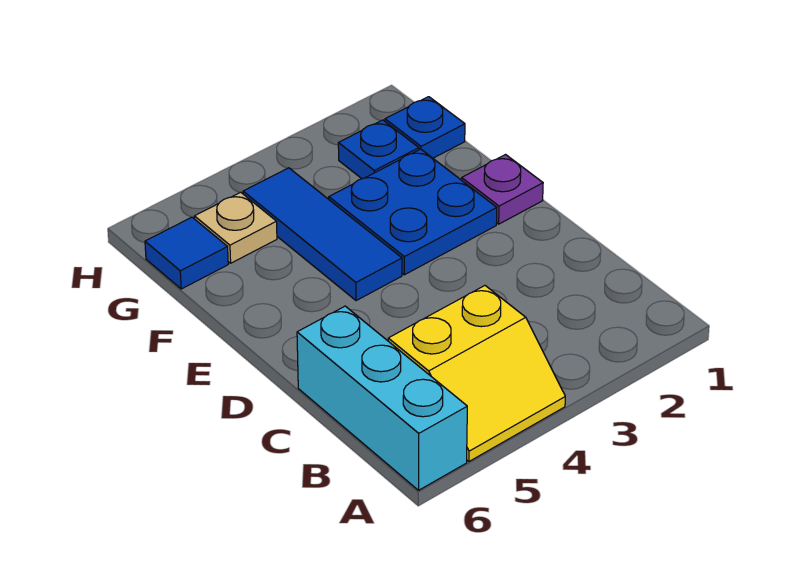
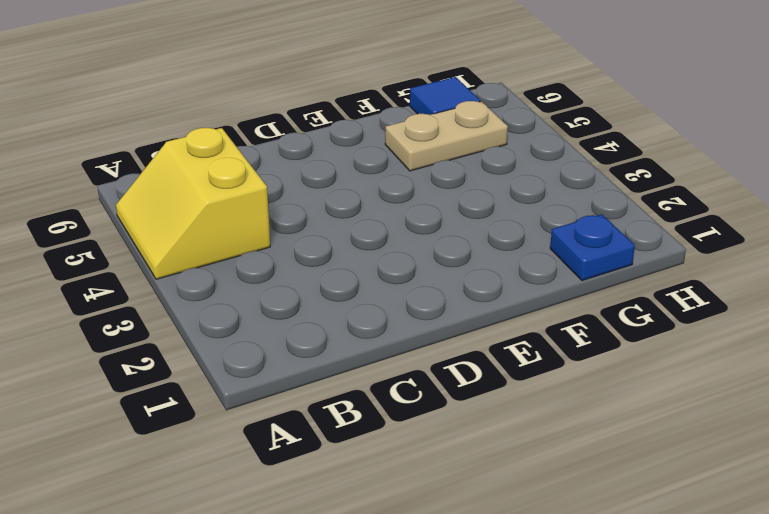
tan 1x2 plate [385,101,508,171] -> tan 1x1 plate [194,192,277,263]
none -> cyan 1x3 brick [297,306,467,490]
none -> purple 1x1 plate [462,155,543,224]

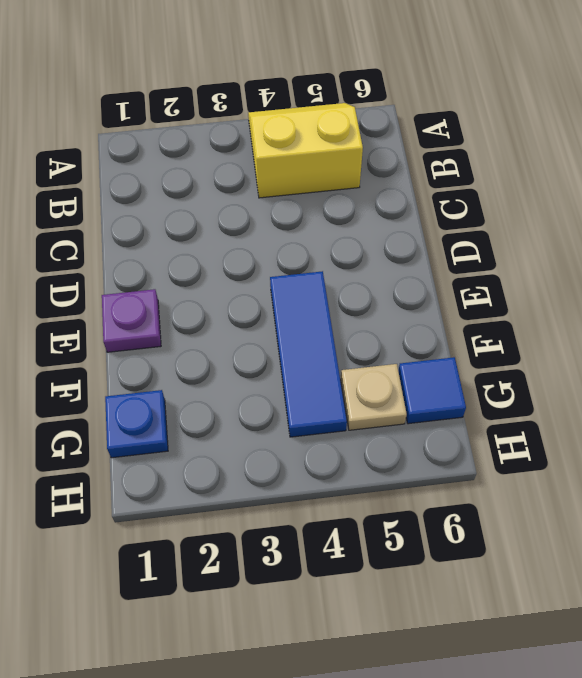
none -> cyan 1x3 brick [297,306,467,490]
none -> blue 2x2 plate [329,149,497,275]

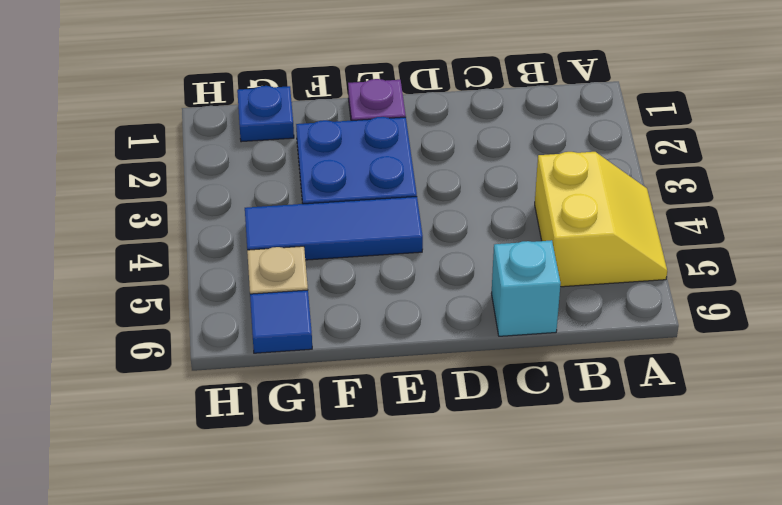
cyan 1x1 brick [491,240,561,336] -> cyan 1x3 brick [297,306,467,490]
none -> blue 1x1 plate [338,120,419,179]

